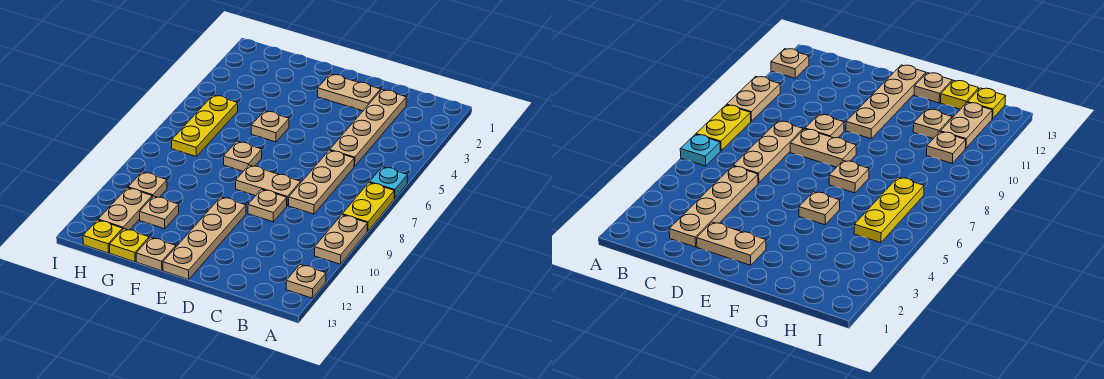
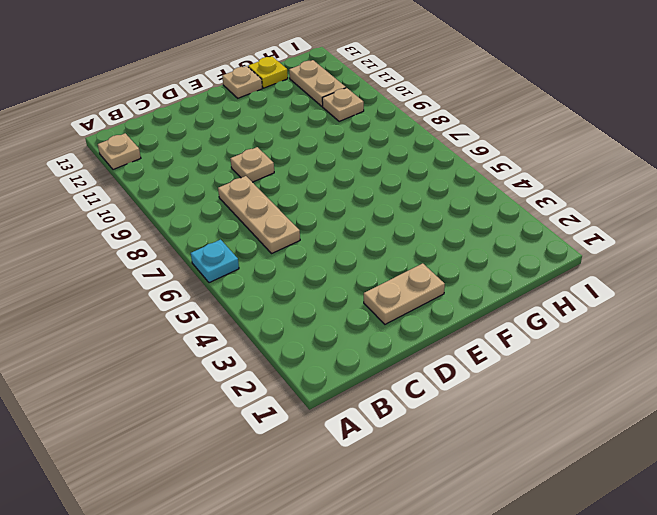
none -> yellow 1x2 plate [342,183,394,231]
none -> tan 1x2 plate [315,215,367,264]
none -> tan 1x4 plate [330,90,407,166]

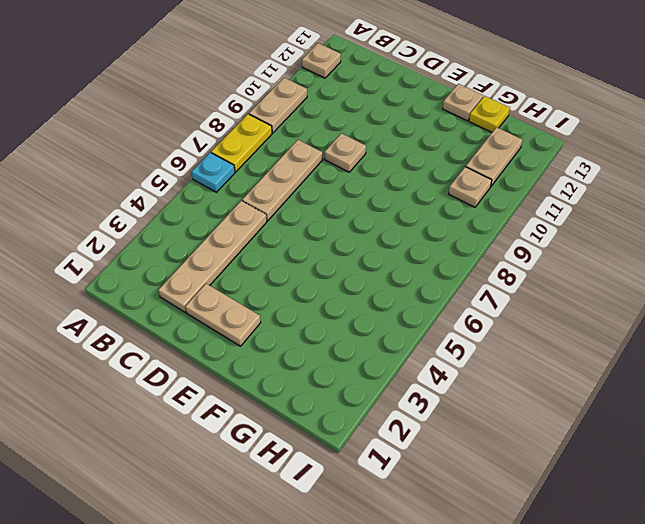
none -> tan 1x2 plate [236,165,301,205]
none -> tan 1x4 plate [163,197,246,279]
none -> tan 1x1 plate [251,111,289,142]

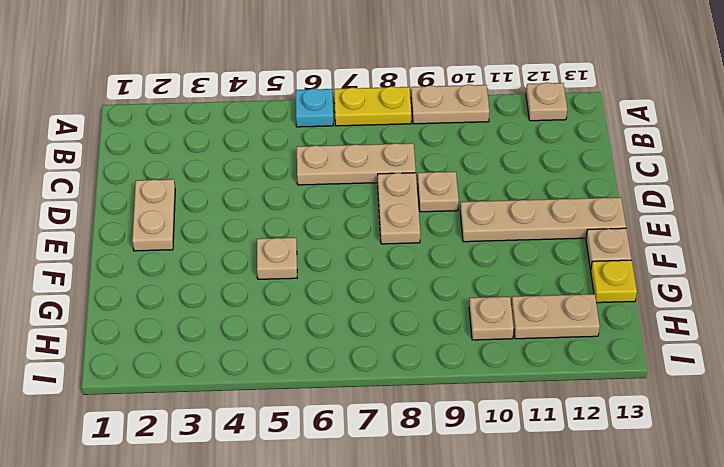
none -> tan 1x4 plate [330,90,407,166]
none -> tan 1x1 plate [224,141,262,171]
none -> tan 1x1 plate [140,196,179,229]

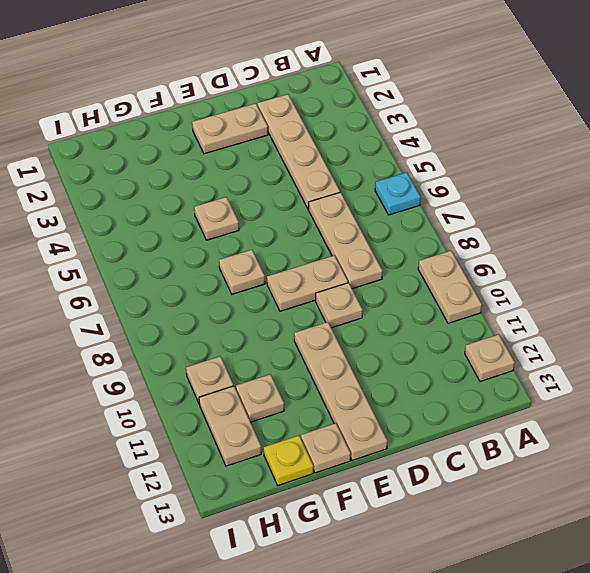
none -> yellow 1x2 plate [342,183,394,231]
none -> yellow 1x3 plate [172,95,238,156]
none -> yellow 1x1 plate [83,220,123,253]

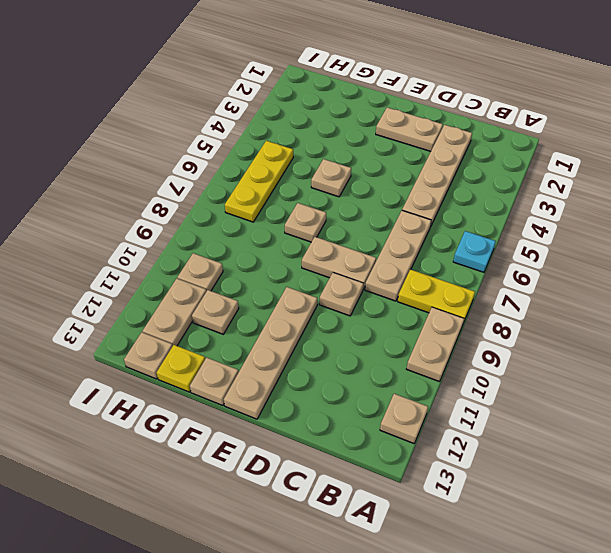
yellow 1x2 plate [398,269,475,323] -> yellow 1x2 plate turned to [342,183,394,231]
tan 1x1 plate [124,332,173,379] -> yellow 1x1 plate [83,220,123,253]

